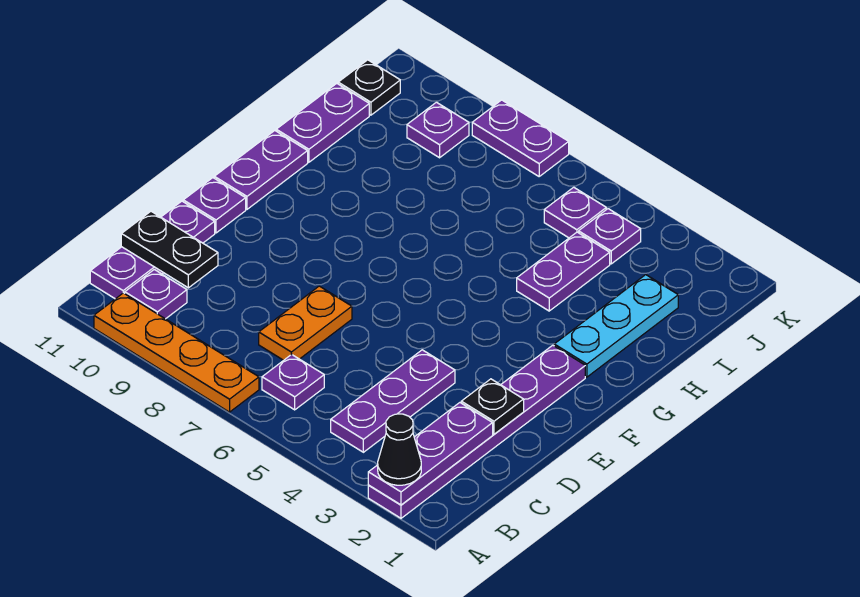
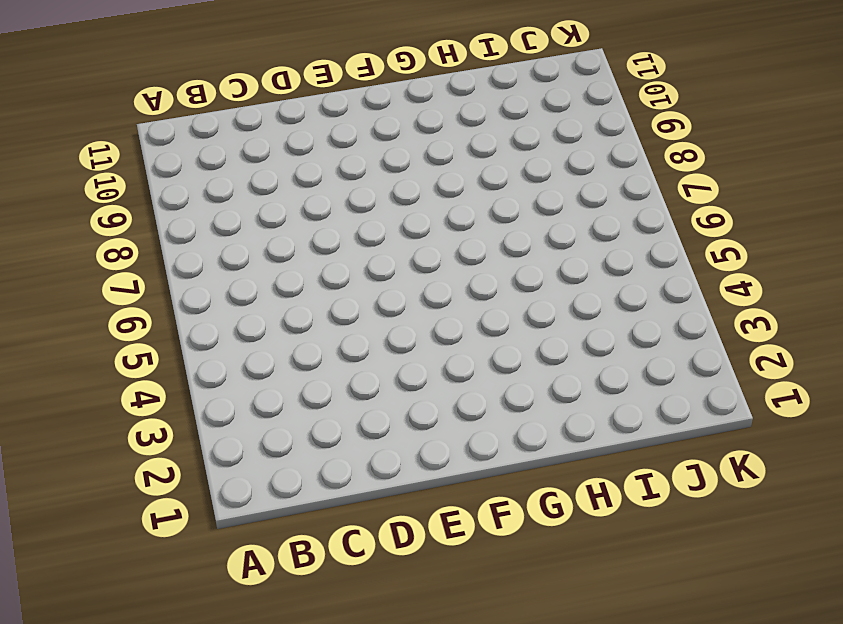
none -> purple 1x6 plate [368,345,585,518]
none -> orange 1x4 plate [94,293,259,412]
none -> purple 1x3 plate [331,350,455,452]

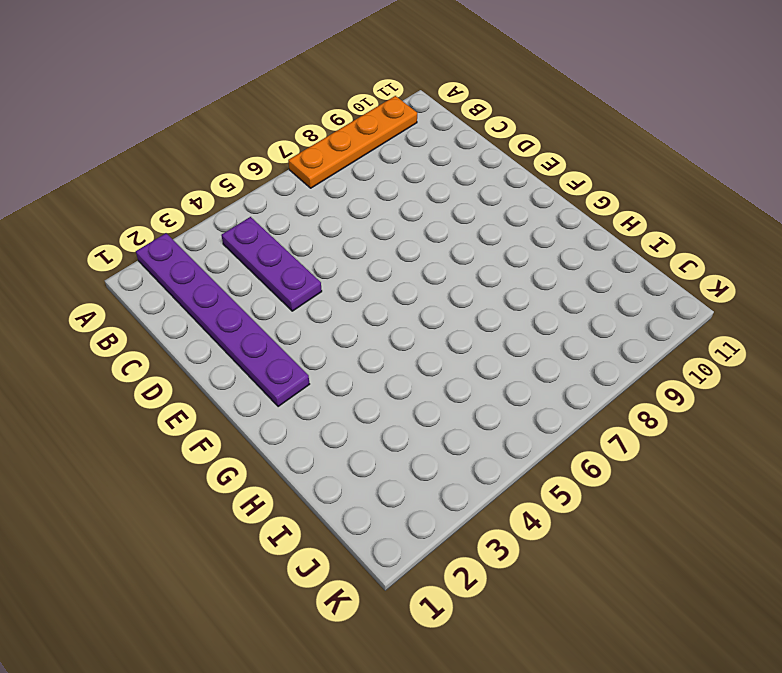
none -> purple 1x1 plate [262,354,324,410]
none -> purple 1x1 plate [125,269,187,319]
none -> purple 1x3 plate [90,201,215,299]

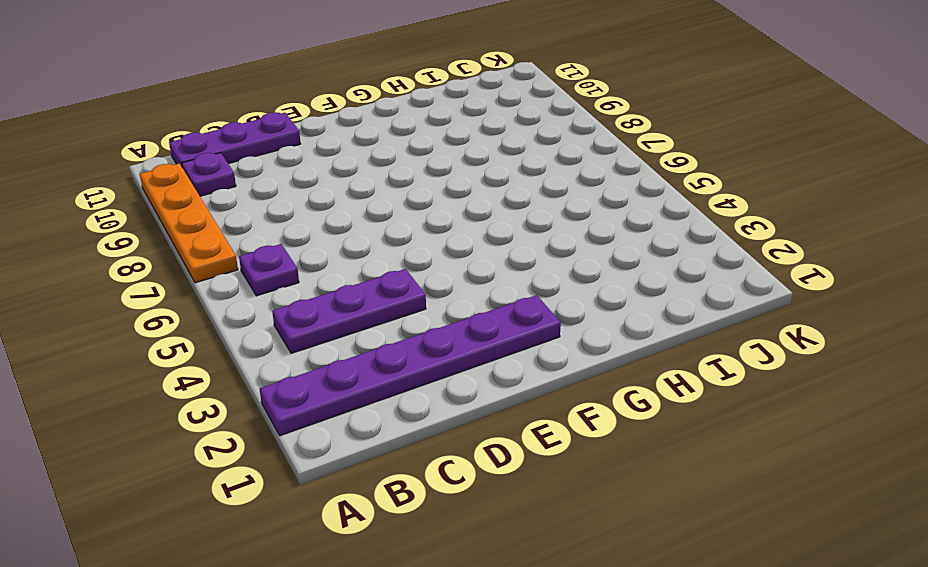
none -> orange 1x2 plate [259,286,352,360]
none -> purple 1x1 plate [183,178,246,233]
none -> purple 1x2 plate [214,131,308,209]

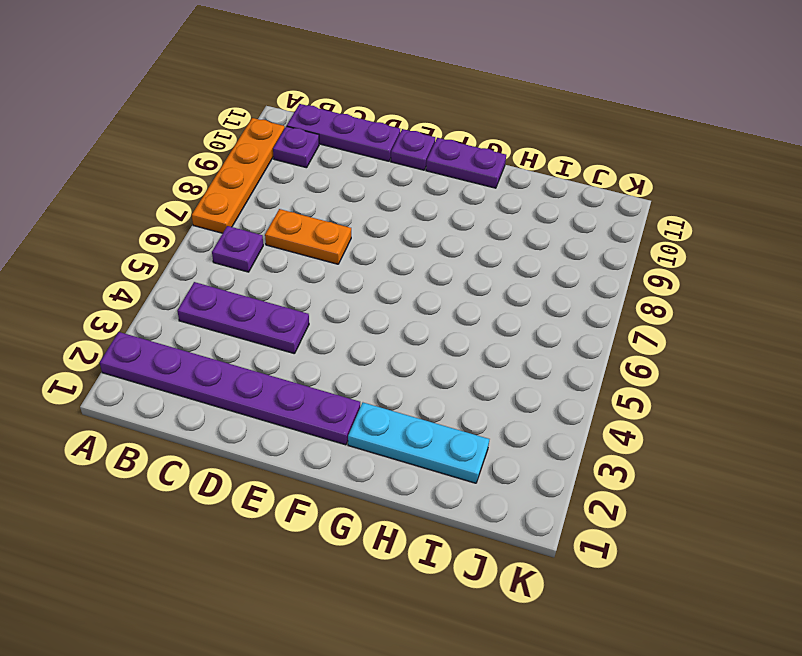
none -> purple 1x2 plate [517,232,610,311]
none -> purple 1x2 plate [276,83,369,162]
none -> purple 1x1 plate [579,209,641,264]

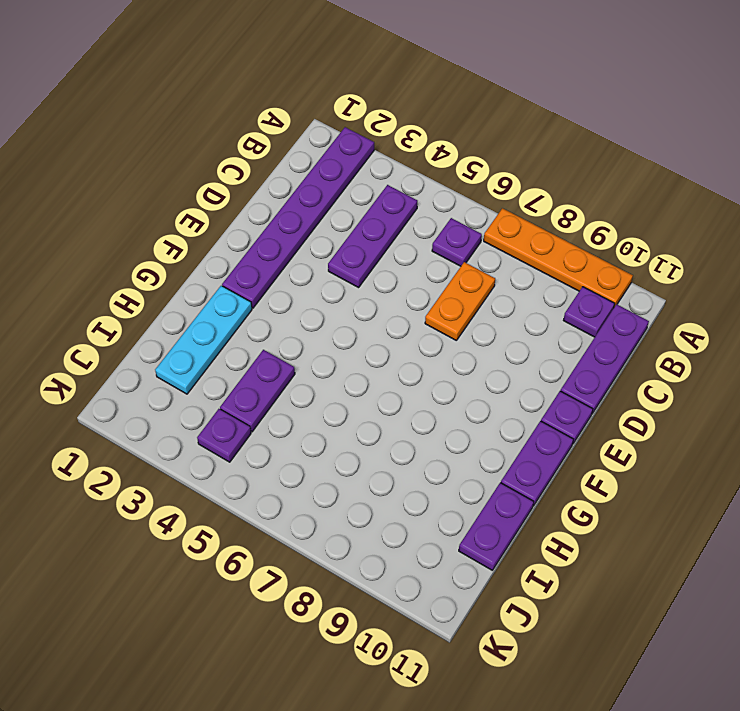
none -> purple 1x1 plate [544,187,606,238]
none -> purple 1x1 plate [407,102,469,158]
none -> black 1x1 plate [338,60,400,115]

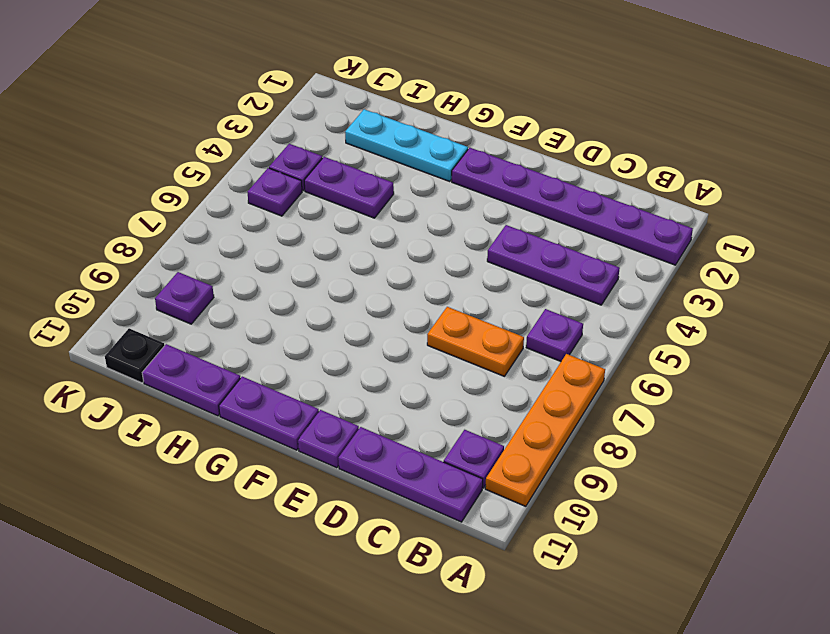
none -> purple 1x2 plate [472,100,569,176]
none -> purple 1x3 plate [368,403,493,505]
none -> black 1x2 plate [121,211,218,288]

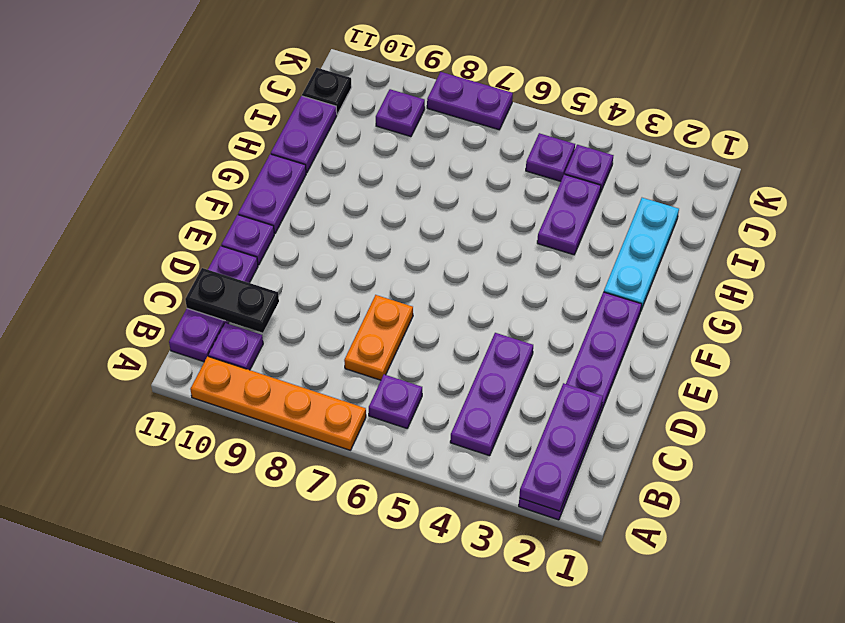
none -> black 1x1 plate [461,379,524,434]
none -> black 1x1 cone [378,414,421,485]

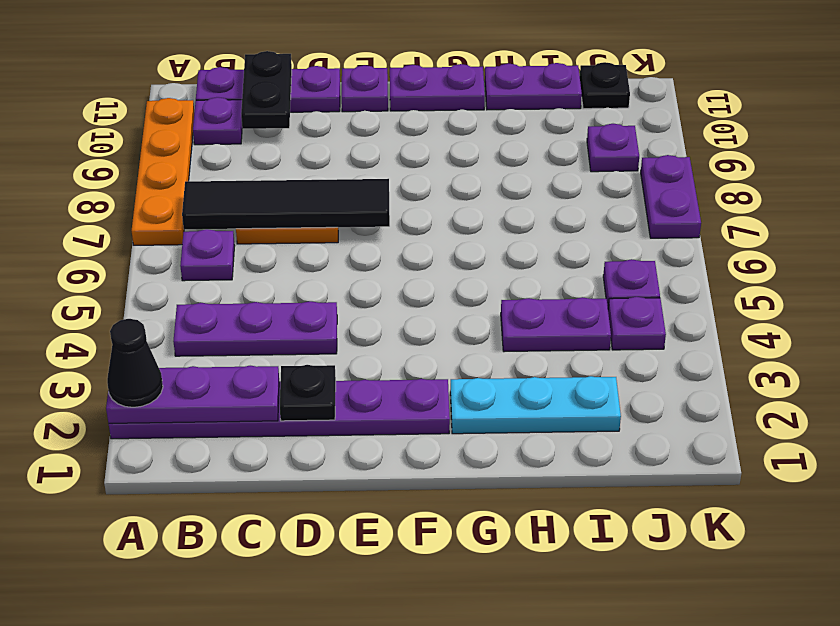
black 1x4 tile [182,179,390,229] -> none

